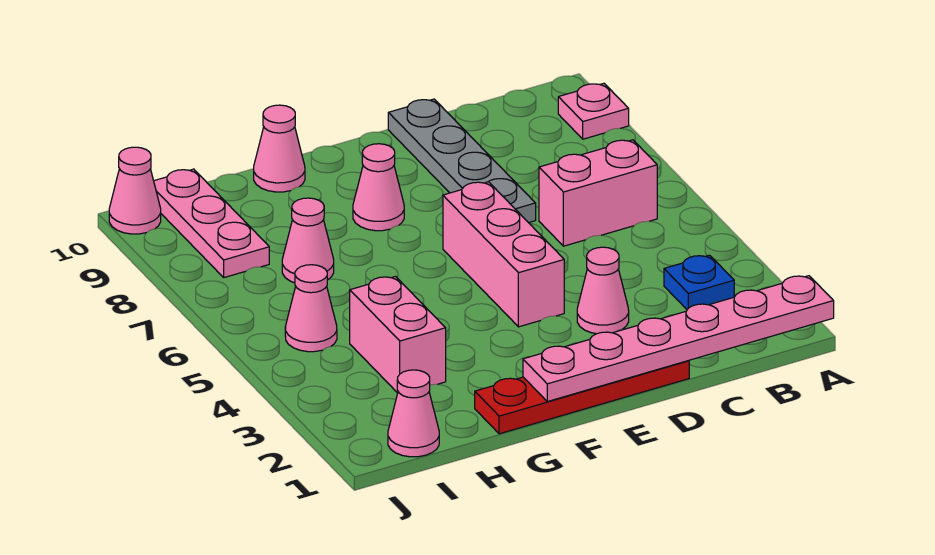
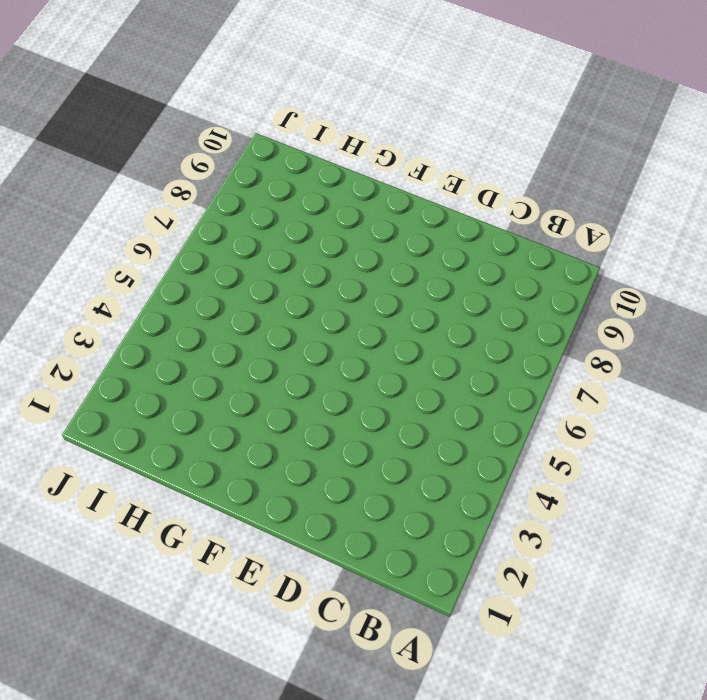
none -> pink 1x1 plate [558,83,629,139]
none -> blue 1x1 plate [664,255,734,309]
none -> pink 1x2 brick [539,140,657,246]

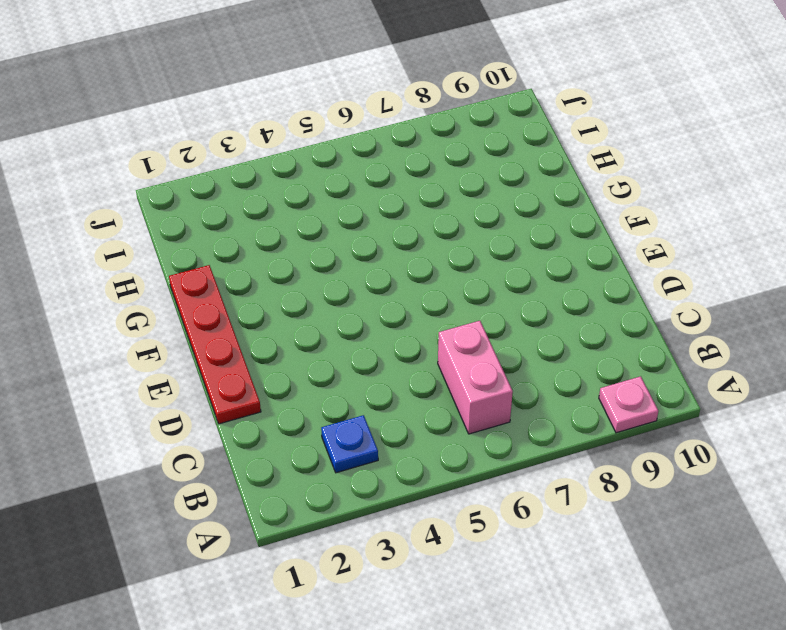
none -> pink 1x1 cone [577,247,629,334]
none -> grey 1x4 plate [388,99,536,223]
none -> pink 1x3 brick [443,182,564,327]

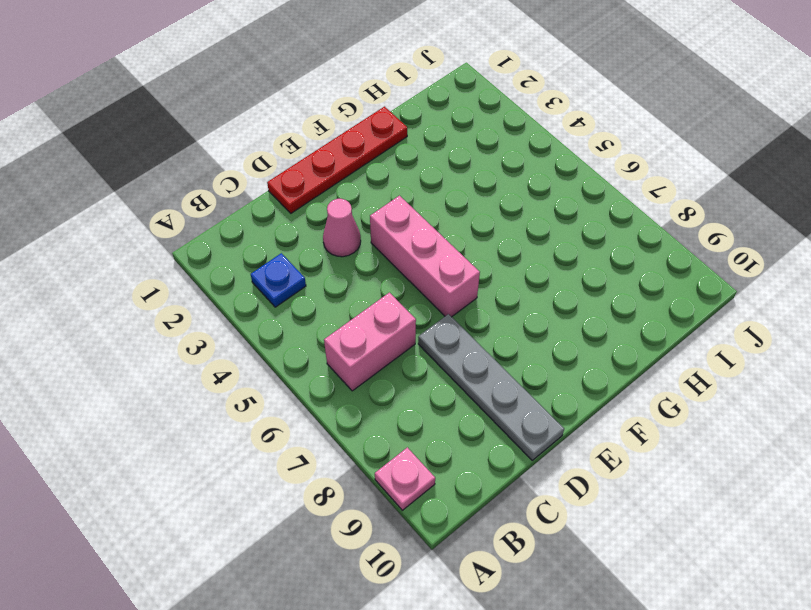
none -> pink 1x1 cone [353,144,404,231]
none -> pink 1x1 cone [254,105,305,192]
none -> pink 1x2 brick [350,277,446,393]

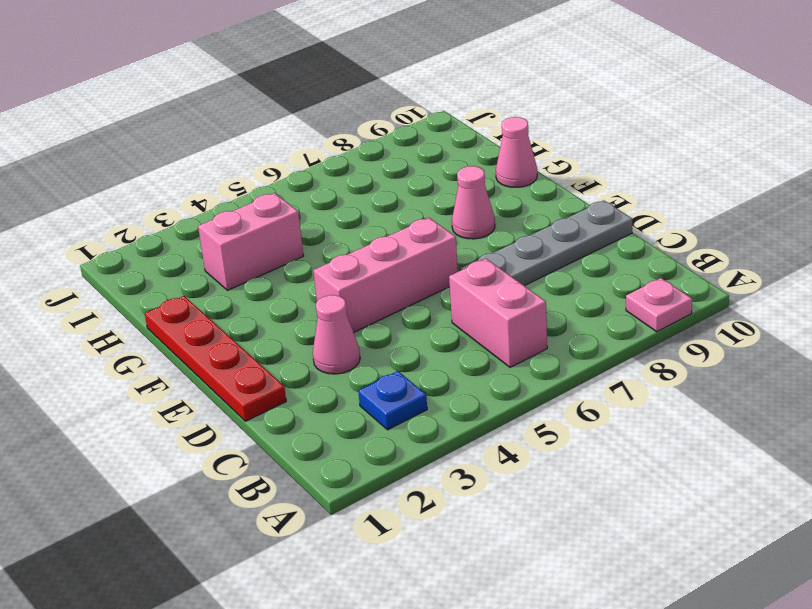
none -> pink 1x1 cone [282,198,334,283]
none -> pink 1x1 cone [388,370,439,457]
none -> pink 1x1 cone [285,265,337,352]

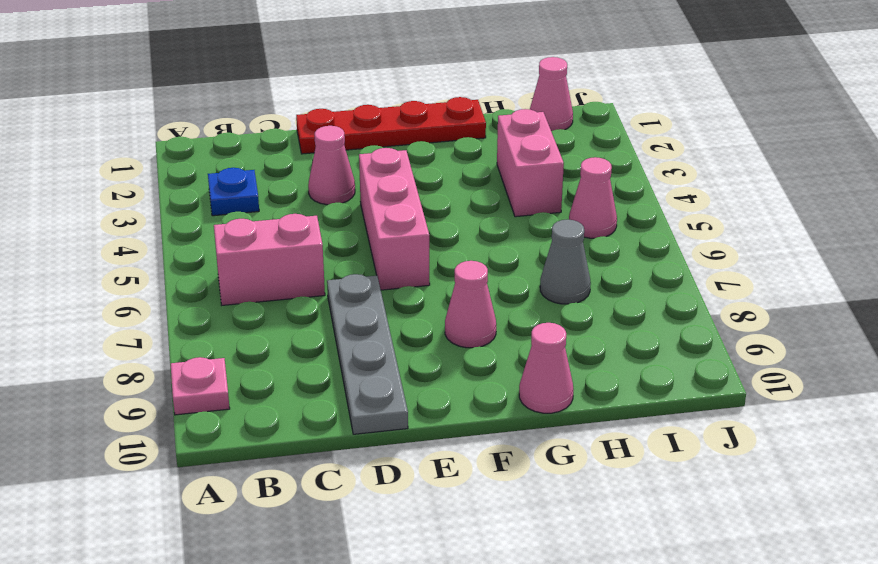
grey 1x1 cone [540,220,591,304] -> pink 1x1 cone [282,198,334,283]
none -> pink 1x3 plate [154,169,269,278]
none -> pink 1x1 cone [109,147,161,234]
none -> pink 1x6 plate [523,276,834,401]

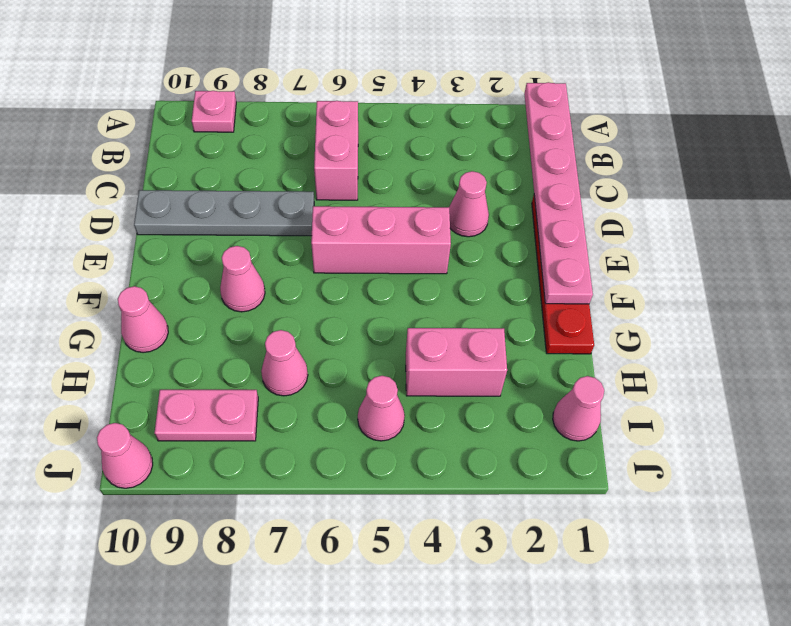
pink 1x2 plate [155,390,258,441] -> pink 1x3 plate [154,169,269,278]
none -> blue 1x1 plate [664,255,734,309]

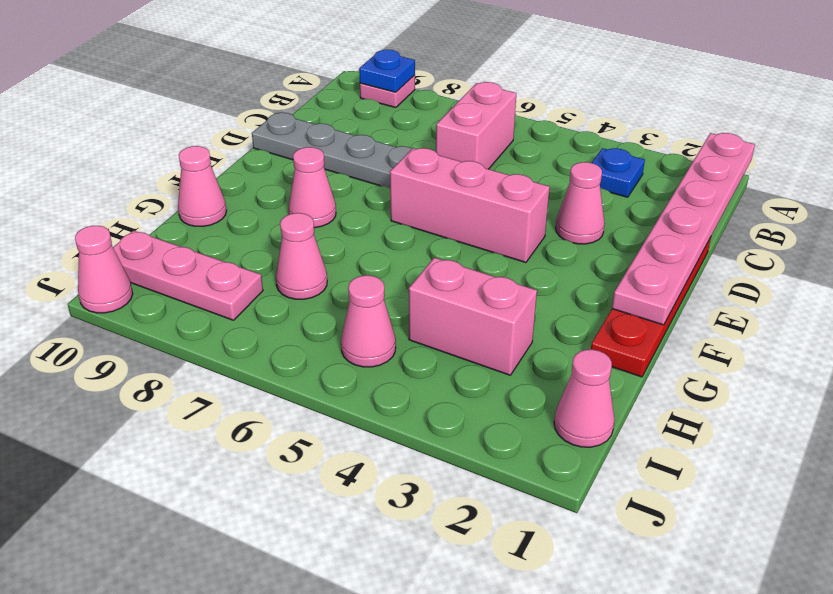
blue 1x1 plate [359,50,415,92] -> none

